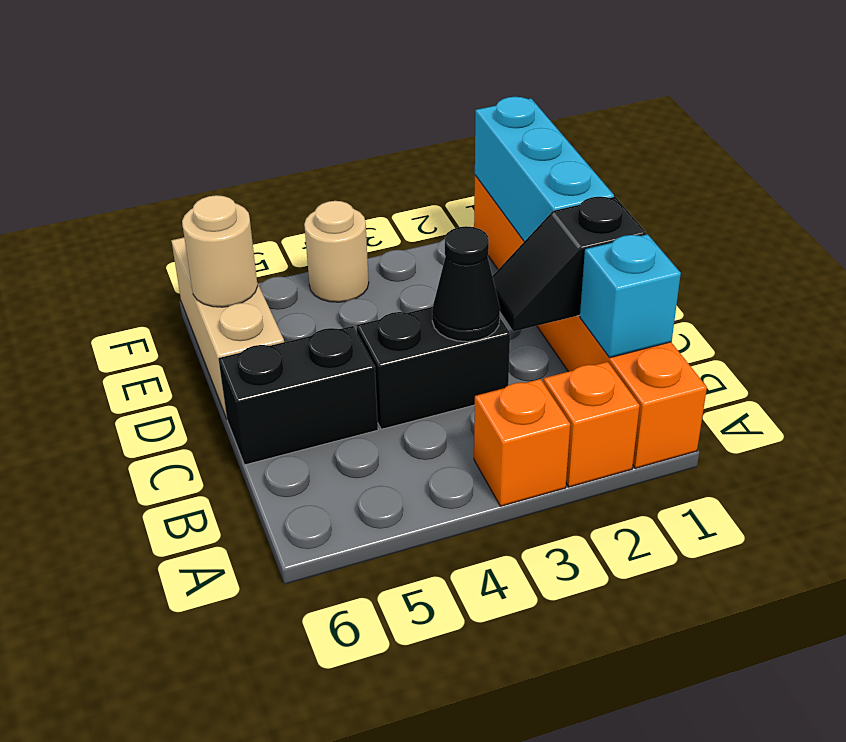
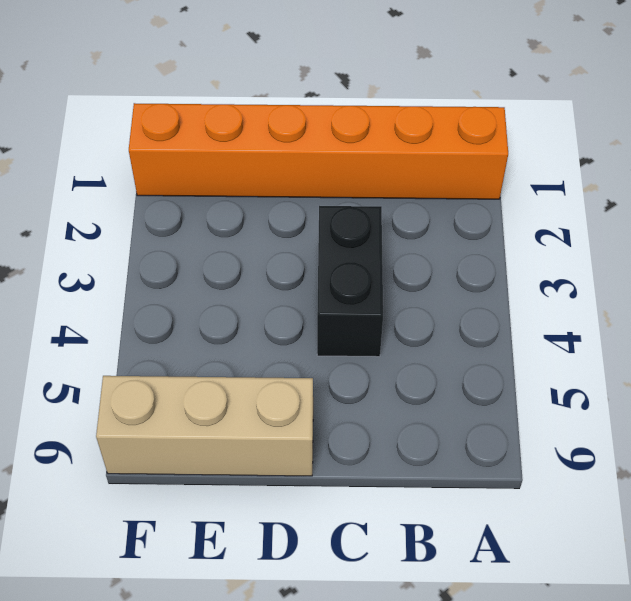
none -> orange 1x1 brick [544,362,640,487]
none -> orange 1x1 brick [474,379,570,506]
none -> black 1x2 brick [218,326,378,465]

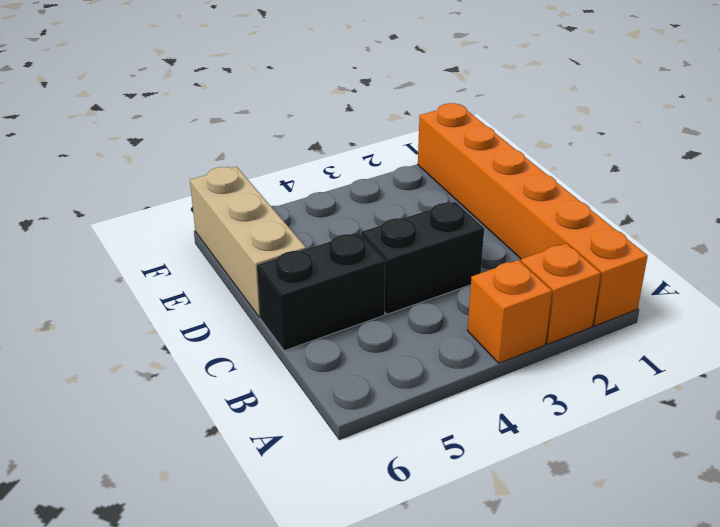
none -> tan 1x1 round brick [304,201,369,302]
none -> cyan 1x1 brick [580,234,681,358]
none -> black 1x2 slope [492,197,646,331]

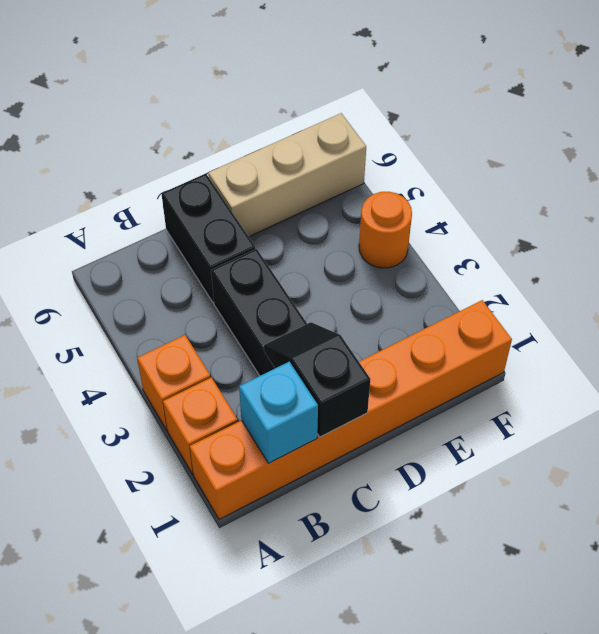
orange 1x1 round brick [359,192,412,268] -> tan 1x1 round brick [304,201,369,302]
none -> black 1x1 cone [432,226,500,342]
none -> cyan 1x3 brick [475,97,614,241]
none -> tan 1x1 round brick [182,195,258,307]

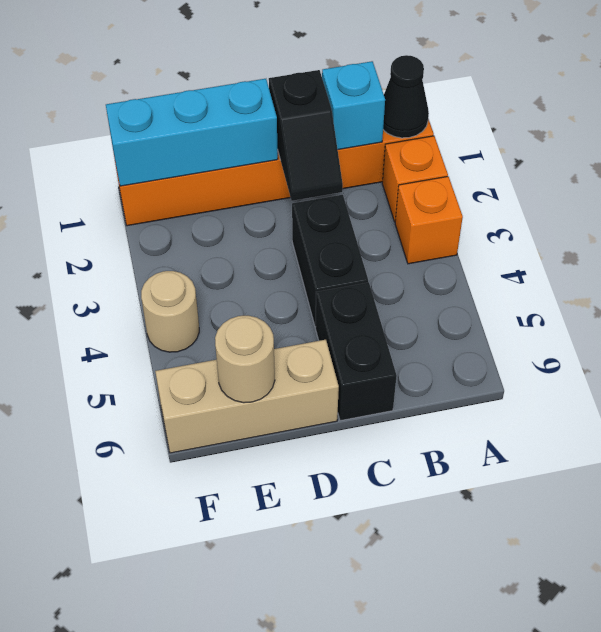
black 1x1 cone [383,55,429,138] -> black 1x1 cone moved to [432,226,500,342]

